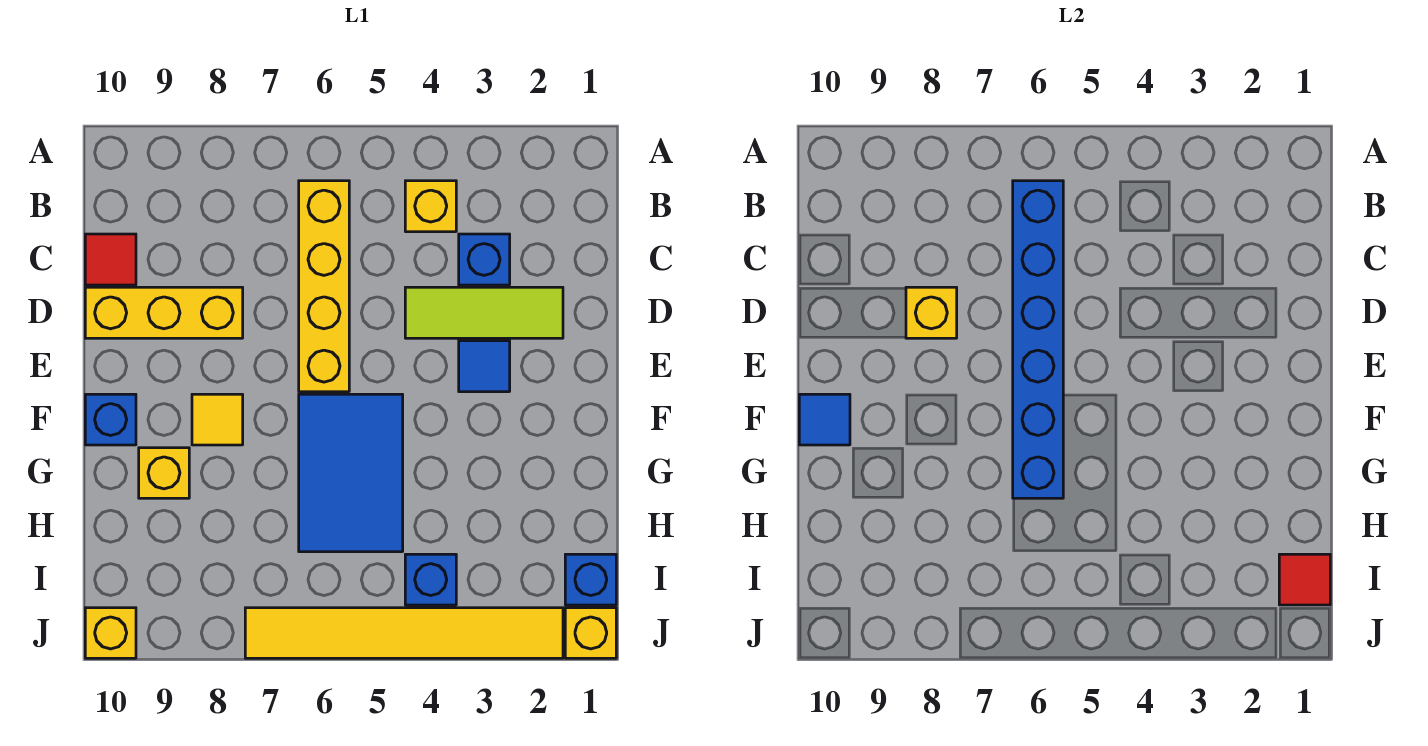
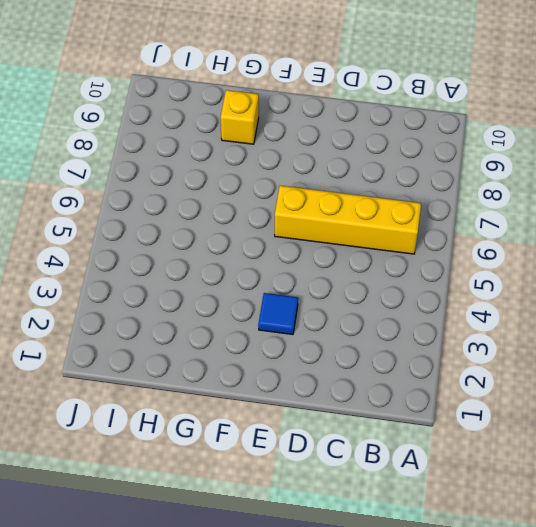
none -> yellow 1x1 brick [405,181,456,232]
none -> blue 1x1 brick [459,234,510,285]
none -> red 1x1 tile [85,234,136,285]

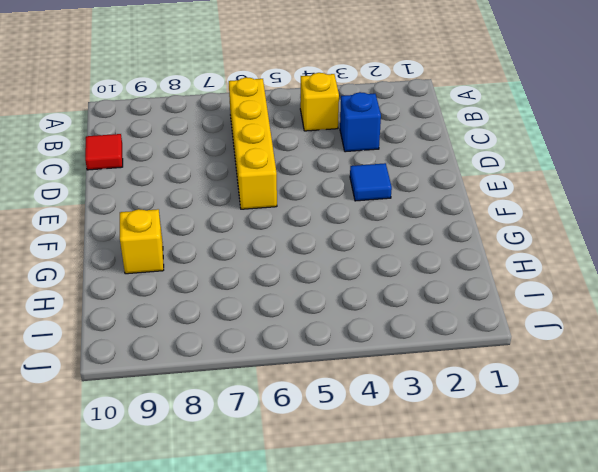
none -> lime 1x3 tile [405,287,563,338]
none -> yellow 1x3 brick [85,287,243,338]
none -> blue 2x3 tile [299,394,403,552]

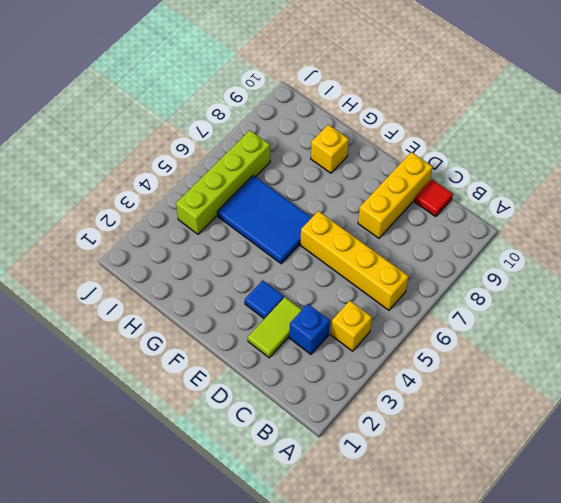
lime 1x2 tile [248,297,302,358] -> lime 1x3 tile [405,287,563,338]
lime 1x4 brick [176,130,270,234] -> blue 1x1 brick [405,554,456,605]
none -> yellow 1x1 tile [192,394,243,445]
none -> blue 1x1 brick [85,394,136,445]
none -> blue 1x1 brick [565,554,616,605]

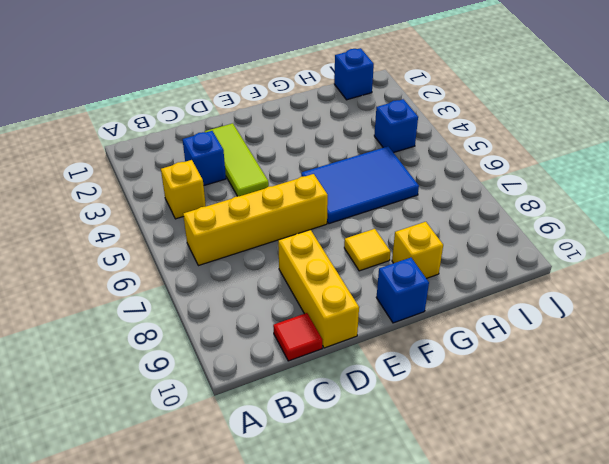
none -> blue 1x1 tile [459,341,510,392]
none -> yellow 1x1 brick [565,608,616,658]
none -> yellow 1x6 tile [245,608,563,658]

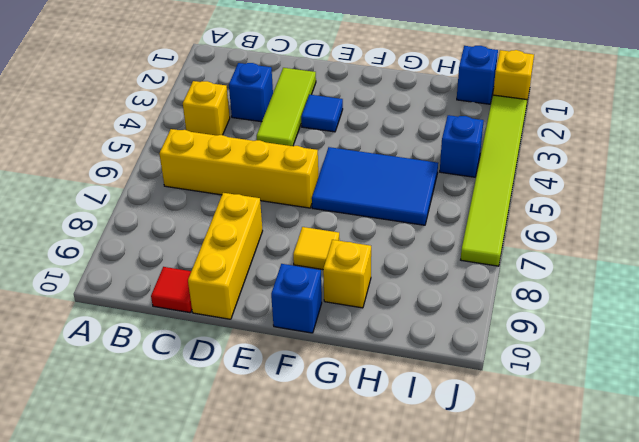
lime 1x6 tile [461,95,527,266] -> yellow 1x6 tile [245,608,563,658]
none -> yellow 1x1 brick [85,608,136,658]
none -> blue 1x6 brick [1013,181,1063,498]
none -> yellow 1x1 brick [906,287,957,338]

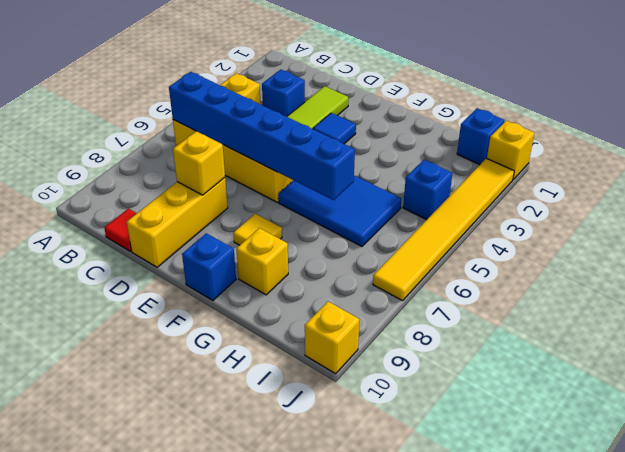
none -> blue 1x1 tile [799,394,850,445]
none -> red 1x1 tile [1279,554,1330,605]

